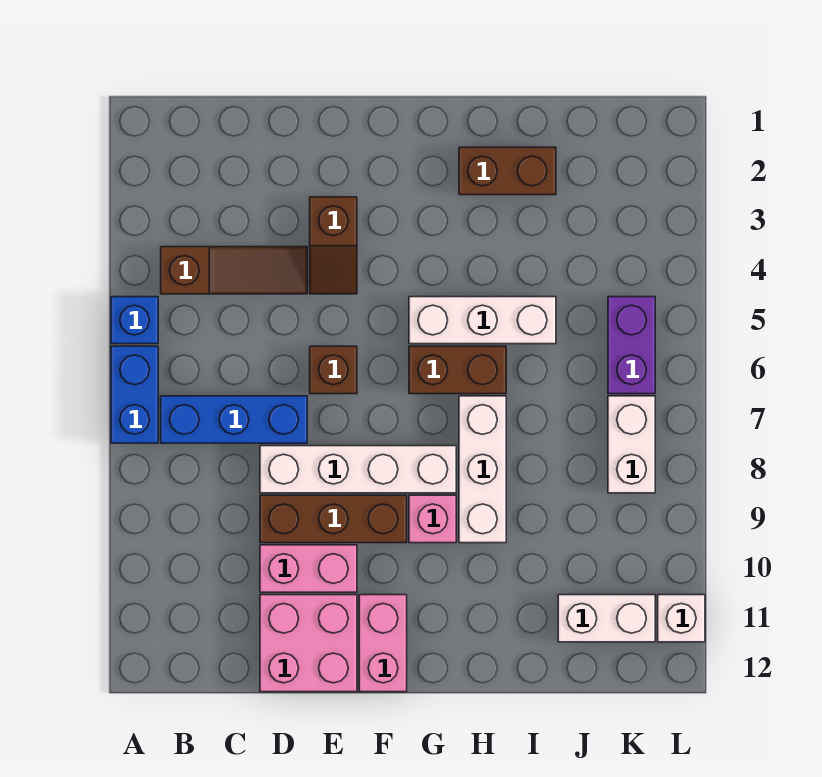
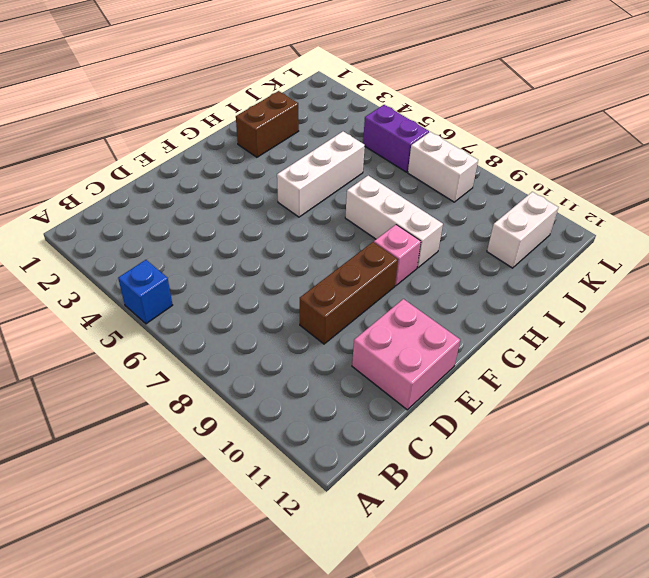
none -> blue 1x2 brick [111,346,158,443]
none -> brown 1x3 slope [161,247,307,294]
none -> blue 1x3 brick [161,396,307,443]

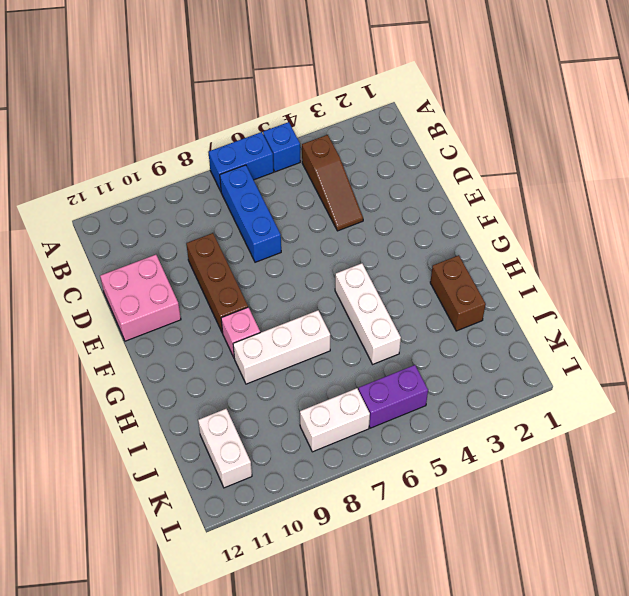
none -> white 1x4 brick [260,446,456,493]
none -> pink 1x2 brick [260,545,357,592]
none -> brown 1x2 slope [310,197,357,294]

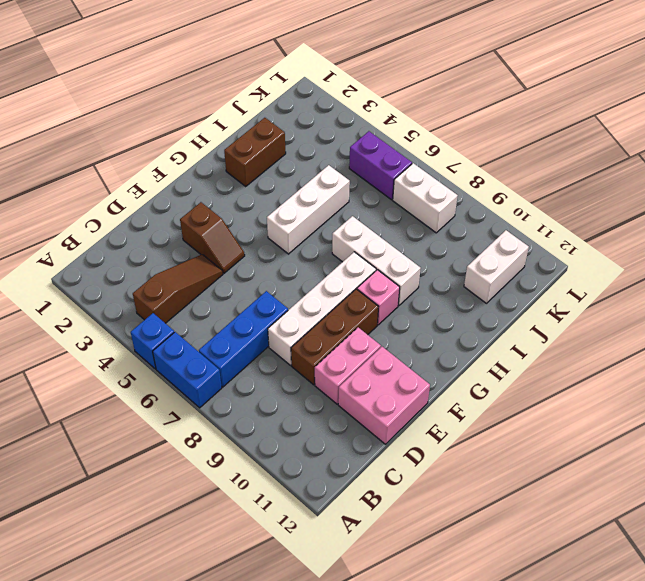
none -> brown 1x1 brick [310,346,357,394]
none -> pink 1x2 brick [359,595,407,692]
none -> brown 1x2 brick [409,346,506,394]

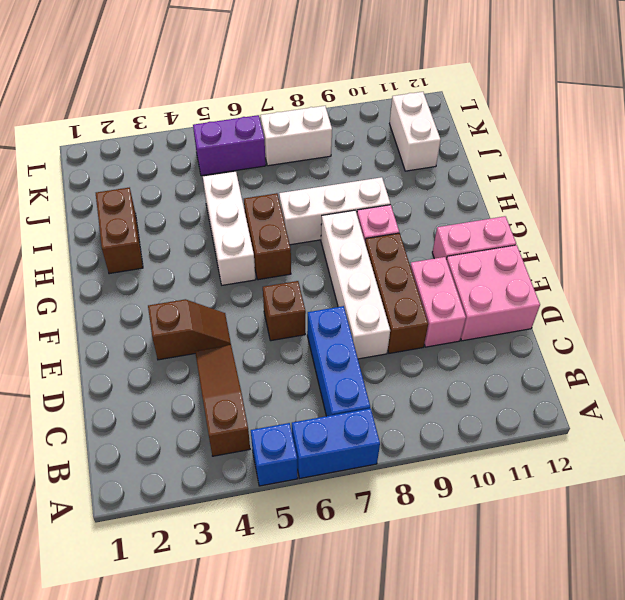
none -> white 1x1 brick [658,595,705,642]

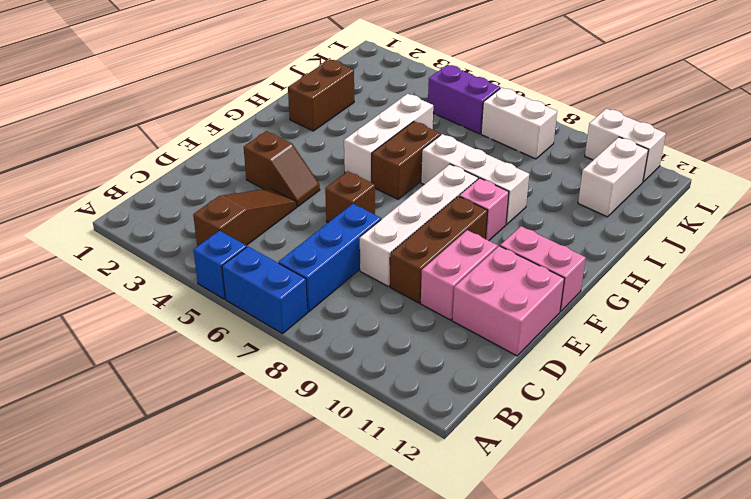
white 1x2 brick [585,109,666,182] -> white 1x1 brick [658,595,705,642]

